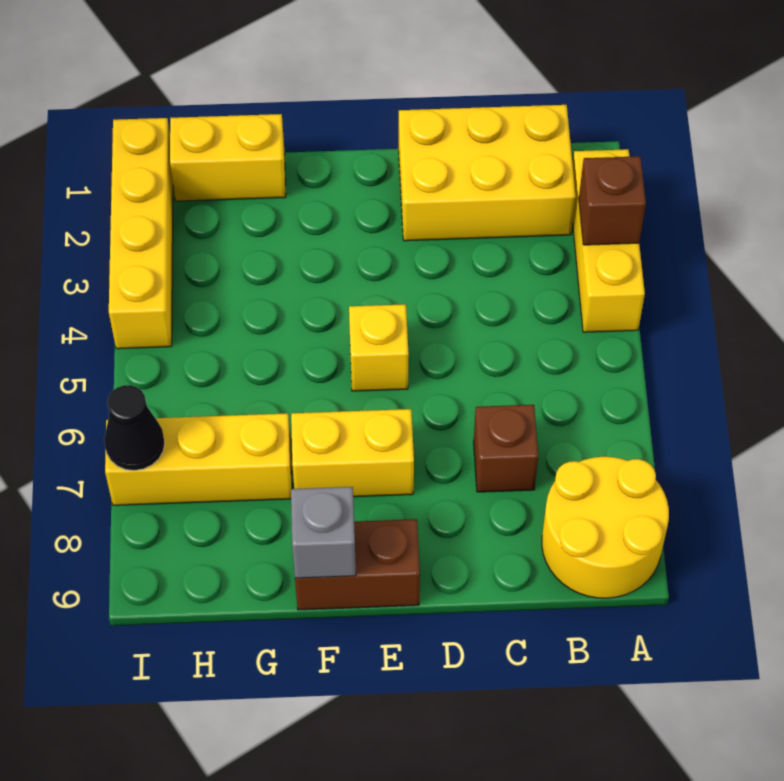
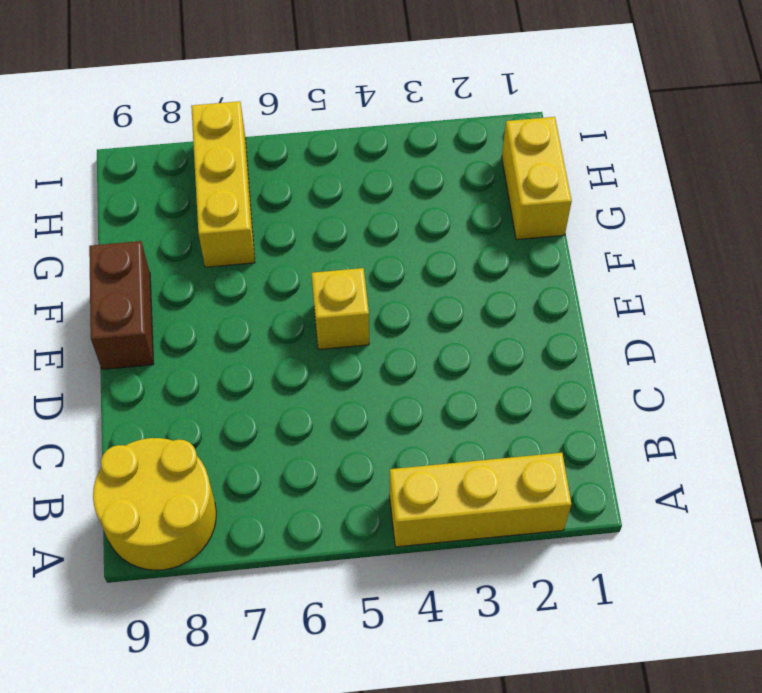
none -> yellow 2x3 brick [399,105,576,241]
none -> brown 1x1 brick [474,405,538,492]
none -> yellow 1x2 brick [291,409,414,497]

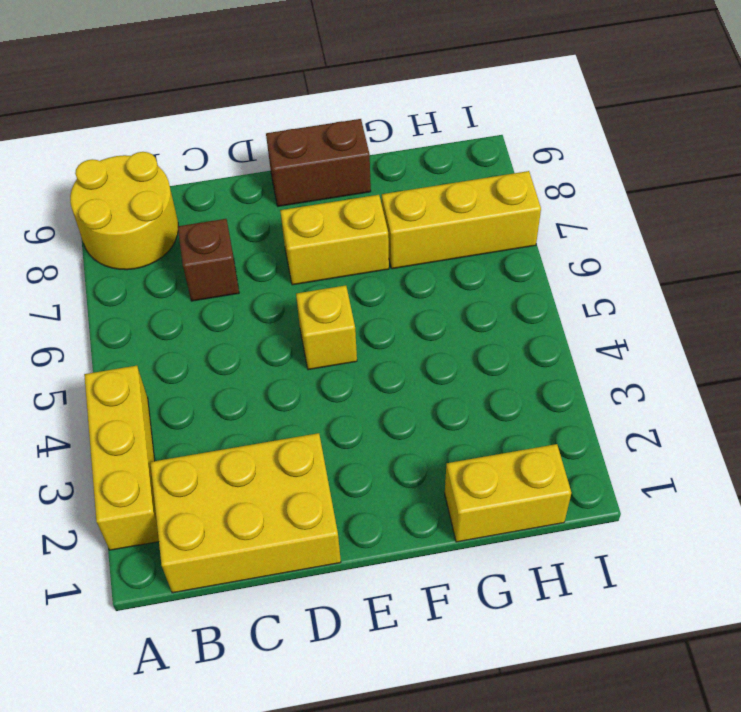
none -> yellow 1x4 brick [109,118,173,349]
none -> brown 1x1 brick [579,156,646,245]
none -> grey 1x1 brick [291,487,356,578]

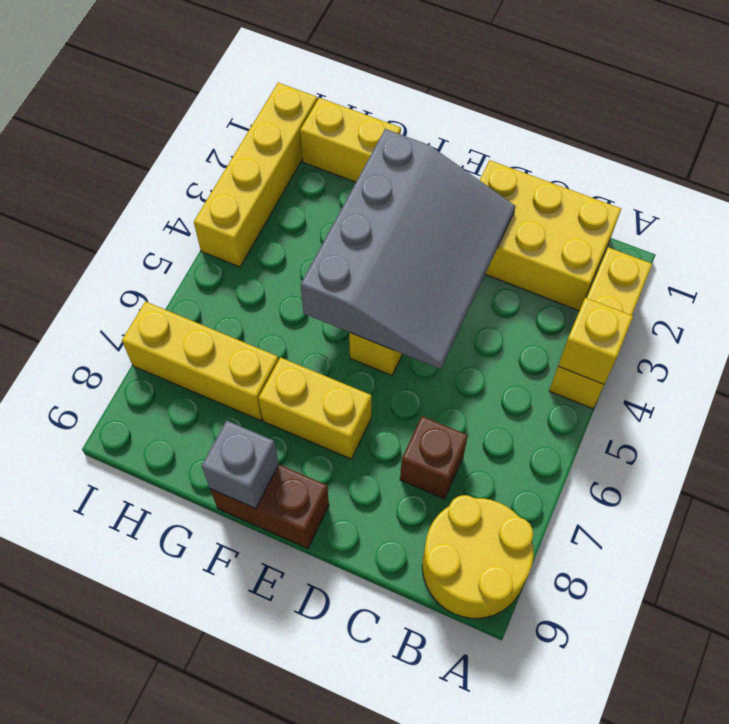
yellow 1x1 brick [558,298,633,384] -> none
grey 3x4 slope [301,129,515,369] -> none
none -> brown 1x1 brick [579,156,646,245]
none -> black 1x1 cone [104,385,165,470]

